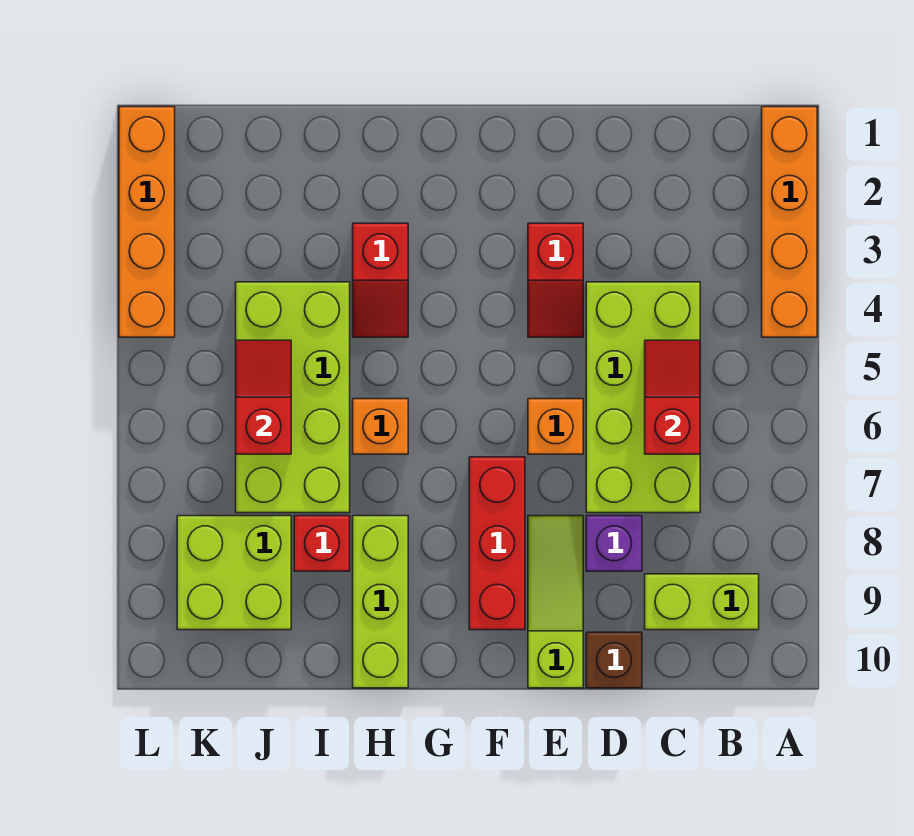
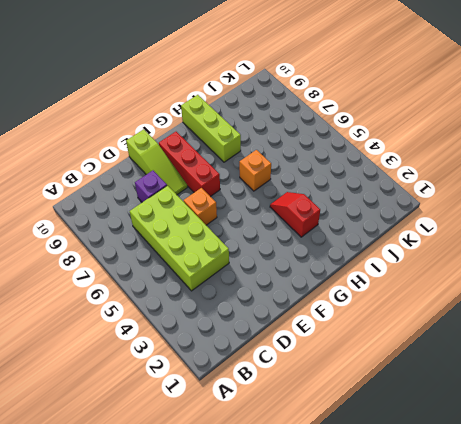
none -> orange 1x4 brick [762,107,817,337]
none -> lime 1x2 brick [645,574,759,630]
none -> brown 1x1 brick [586,632,642,688]

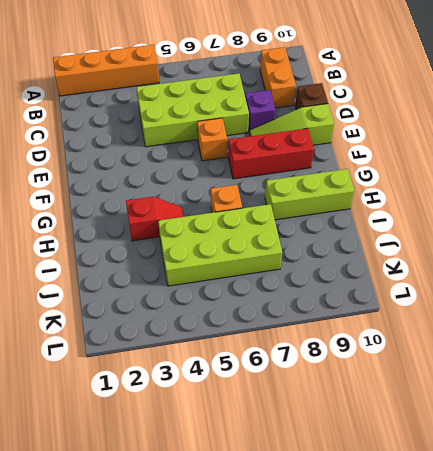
orange 1x2 brick [260,47,296,108] -> lime 1x2 brick [645,574,759,630]
none -> red 1x2 slope [528,223,583,337]
none -> red 1x1 brick [294,516,350,571]
none -> lime 2x2 brick [177,516,291,630]

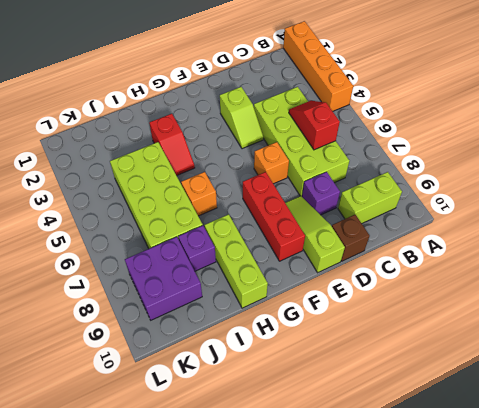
lime 1x2 slope [220,87,263,149] -> red 1x2 slope [528,223,583,337]
purple 1x1 brick [178,226,216,271] -> red 1x1 brick [294,516,350,571]
purple 2x2 brick [125,237,202,320] -> lime 2x2 brick [177,516,291,630]
none -> orange 1x4 brick [119,107,175,337]
none -> red 1x2 slope [236,340,291,454]

